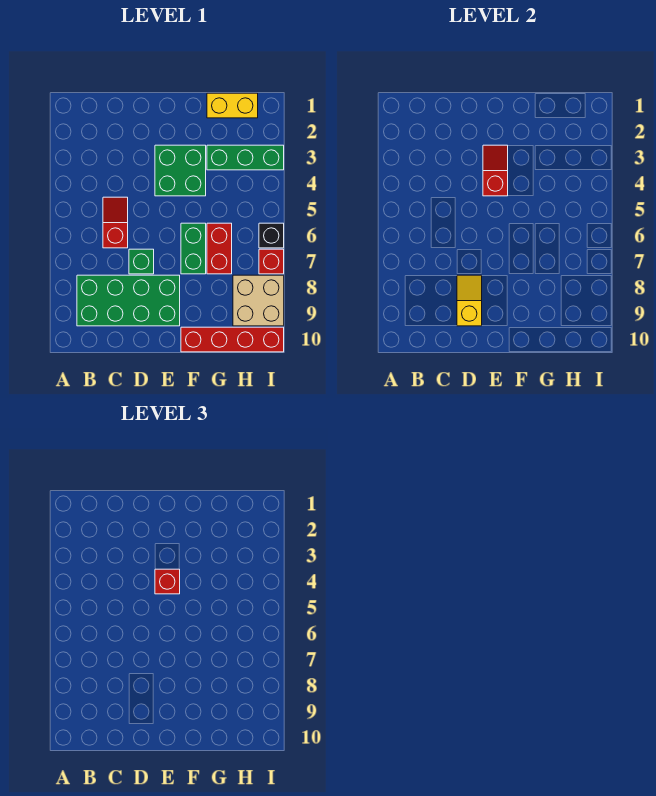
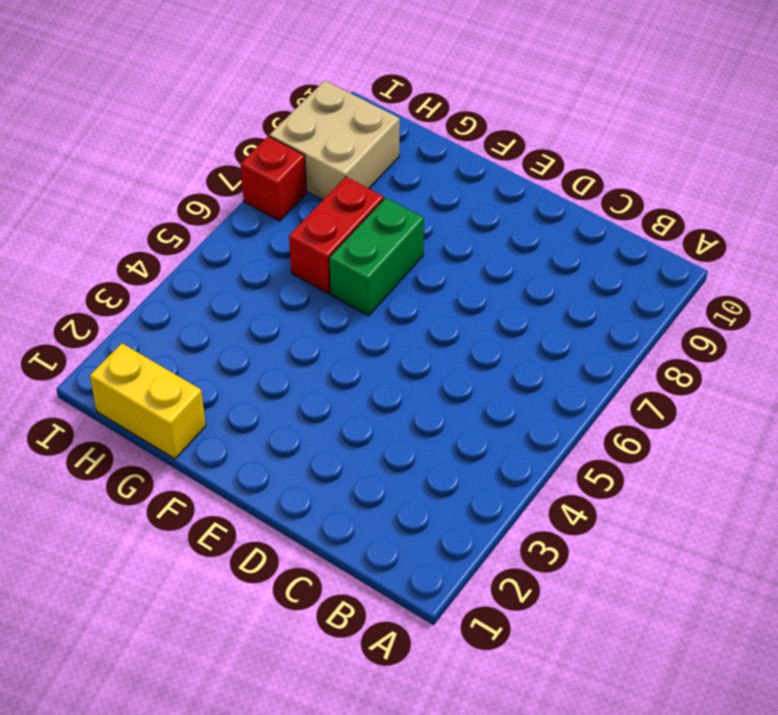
none -> green 2x4 brick [77,275,180,326]
none -> red 1x2 slope [103,197,128,248]
none -> green 1x1 brick [129,249,154,274]

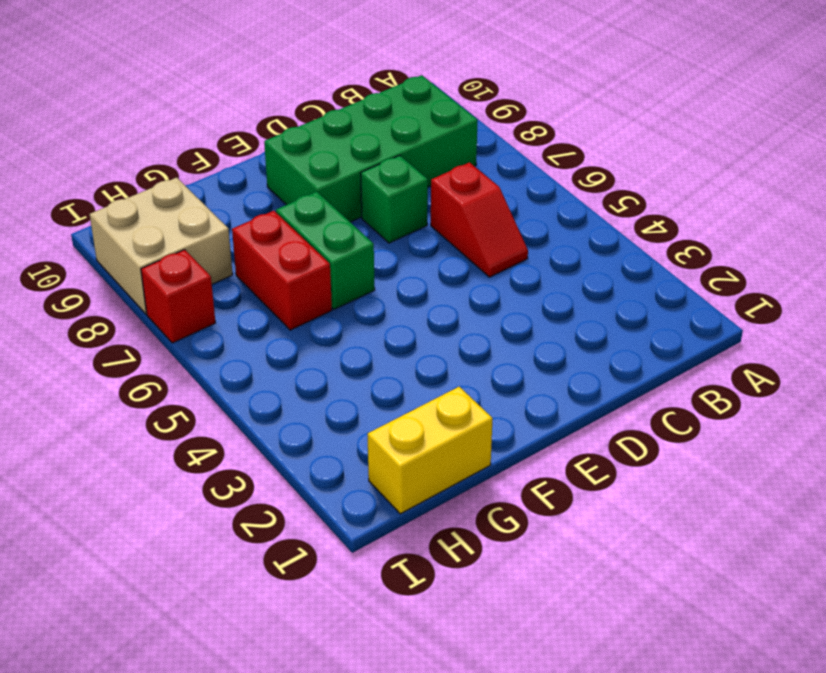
none -> green 2x2 brick [155,145,206,196]
none -> red 1x4 brick [181,327,284,352]
none -> green 1x3 brick [207,145,284,170]

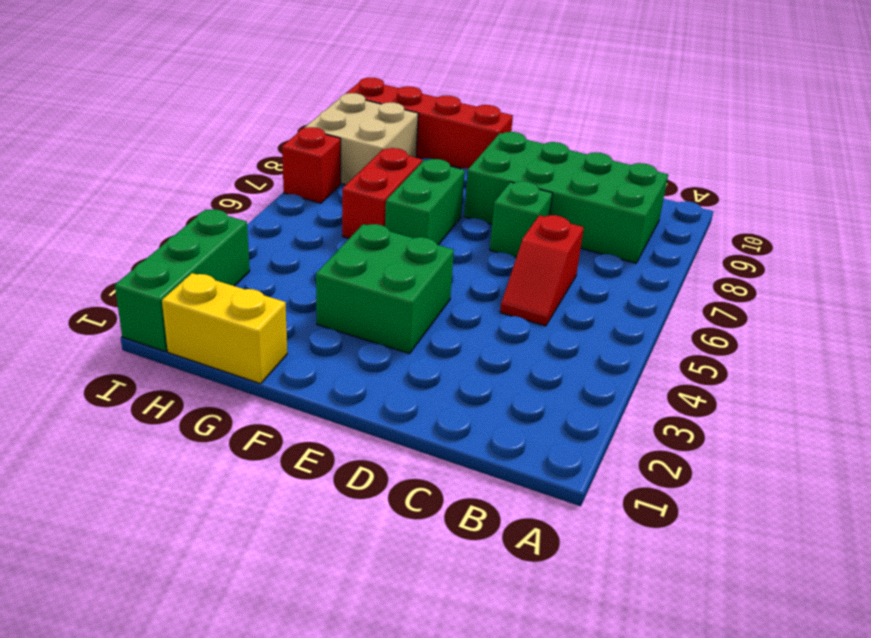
green 1x3 brick [115,209,250,352] -> green 1x3 brick turned to [207,145,284,170]
none -> black 1x1 brick [259,223,284,248]
none -> yellow 1x2 slope [457,275,482,326]
none -> red 1x2 slope [483,145,508,196]

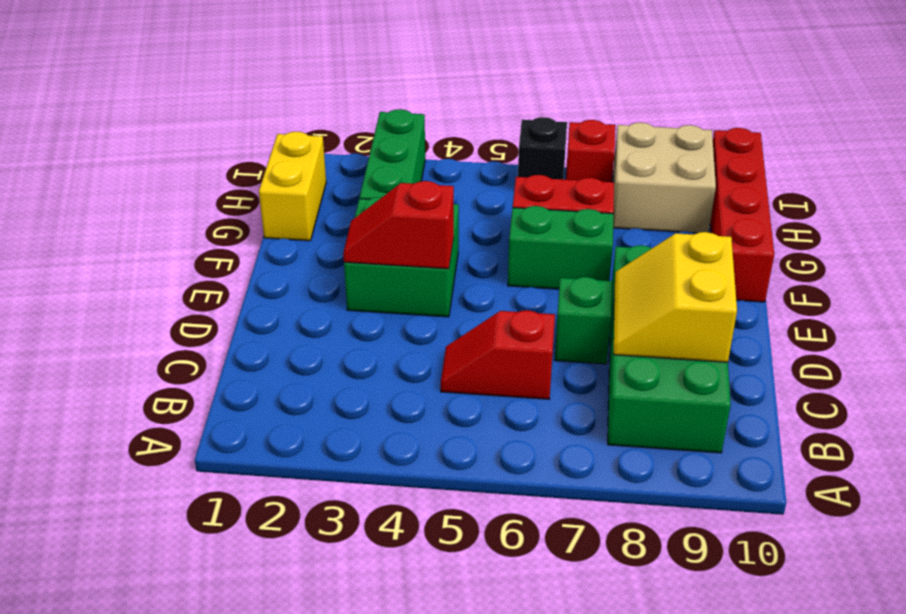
yellow 2x2 slope [614,232,737,362] -> yellow 1x2 slope [457,275,482,326]
none -> red 1x1 brick [155,569,180,594]

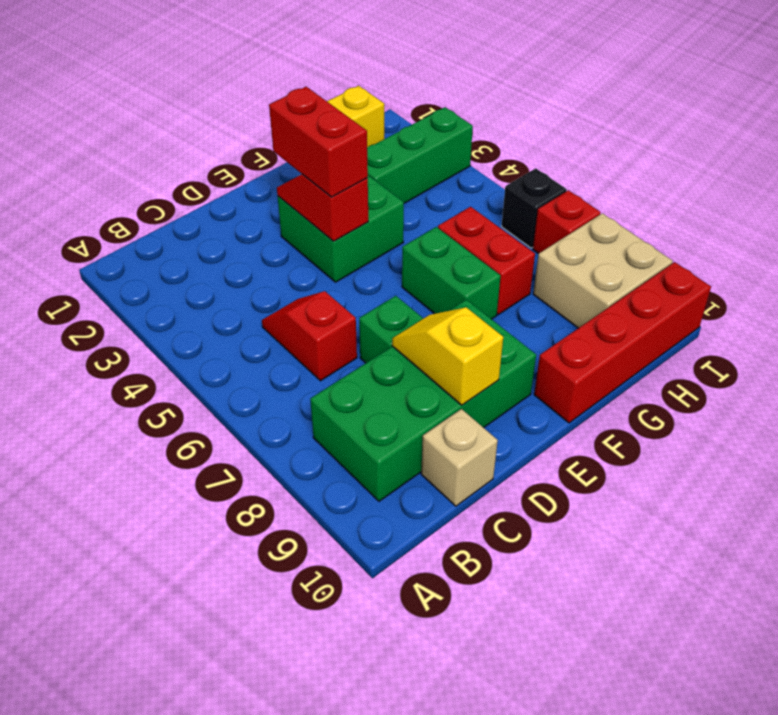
tan 1x1 brick [421,409,498,506] -> none
red 1x2 brick [269,87,368,197] -> red 1x1 brick [155,569,180,594]

